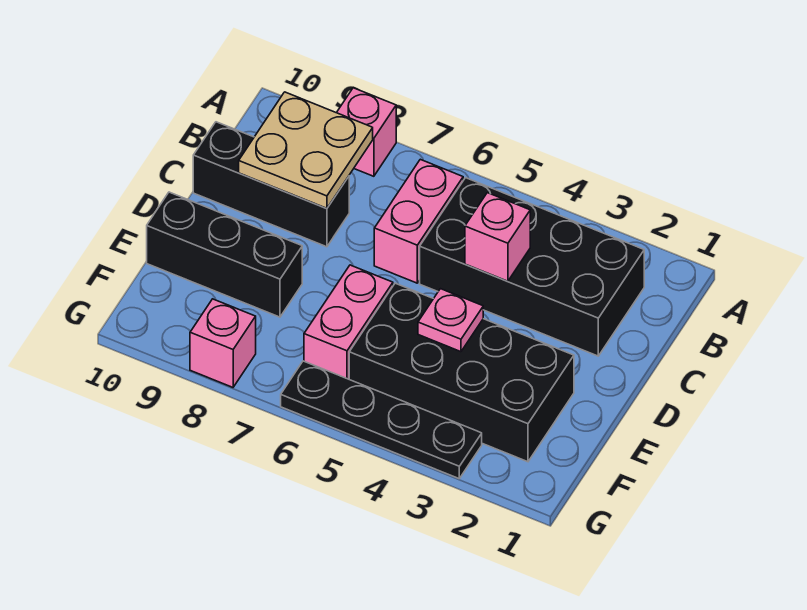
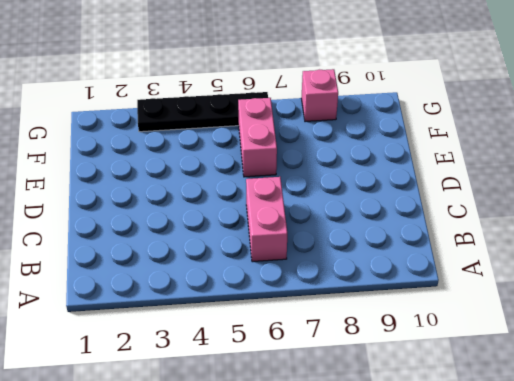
none -> pink 1x1 brick [337,88,396,176]
none -> black 2x4 brick [420,178,644,356]
none -> black 1x3 brick [193,122,349,247]

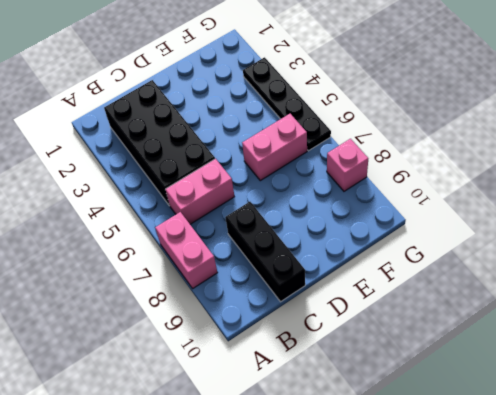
pink 1x2 brick [155,212,218,289] -> pink 1x1 brick [337,88,396,176]
none -> black 2x4 brick [349,283,574,462]
none -> black 1x3 brick [147,192,302,317]
none -> tan 2x2 plate [239,92,373,208]

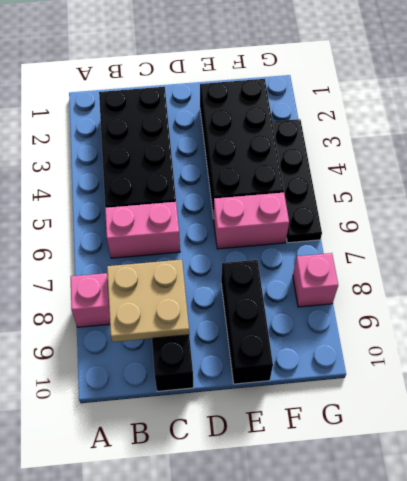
none -> pink 1x1 brick [465,193,530,281]
none -> pink 1x1 plate [418,289,483,352]

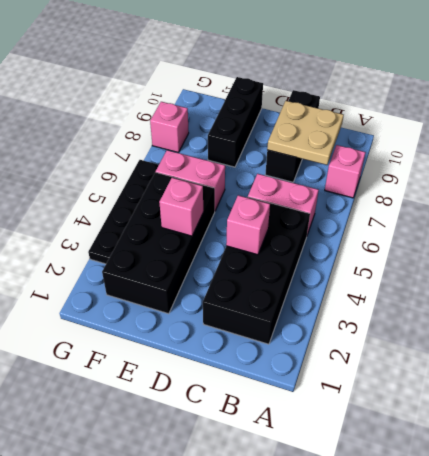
pink 1x1 brick [159,178,203,236] -> pink 1x1 plate [418,289,483,352]

